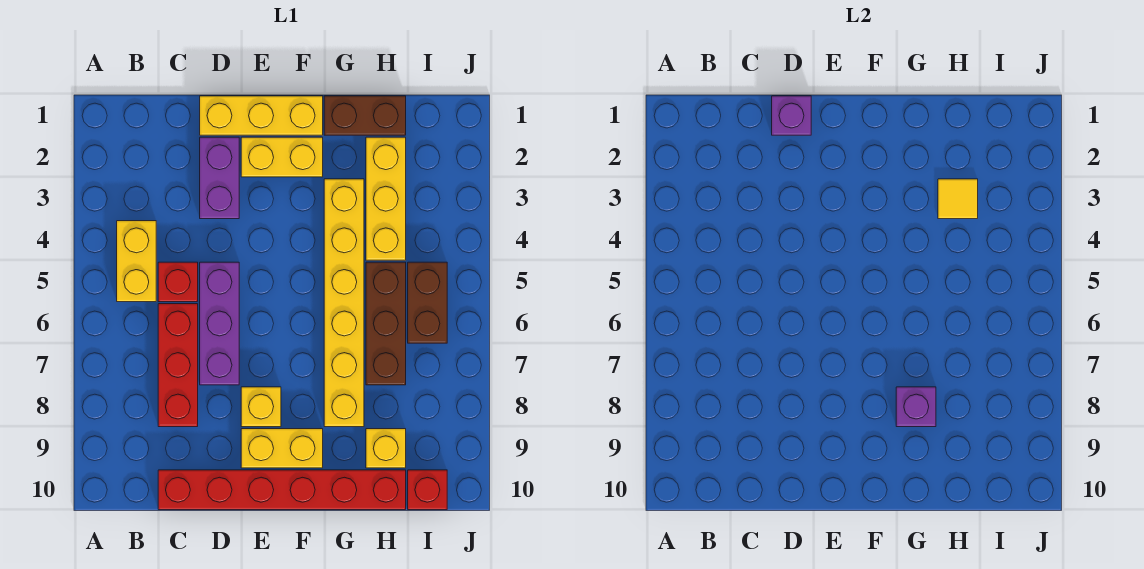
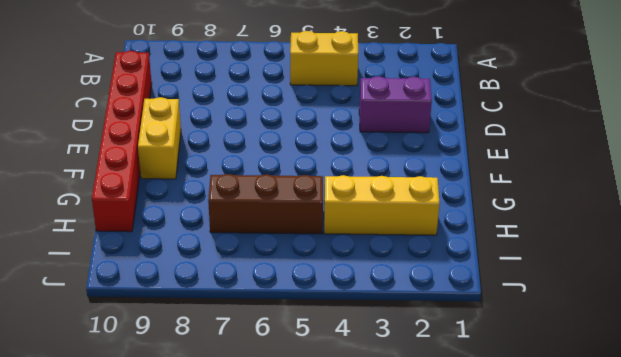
none -> red 1x1 brick [158,262,198,302]
none -> red 1x3 brick [158,304,198,427]
none -> yellow 1x3 brick [200,96,323,135]

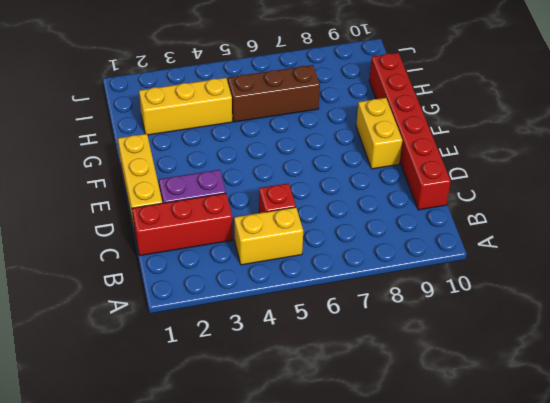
red 1x3 brick [132,193,233,256] -> red 1x3 brick moved to [158,304,198,427]
none -> purple 1x3 brick [200,262,239,385]
none -> yellow 1x2 brick [241,137,323,177]
none -> yellow 1x1 brick [241,387,281,427]

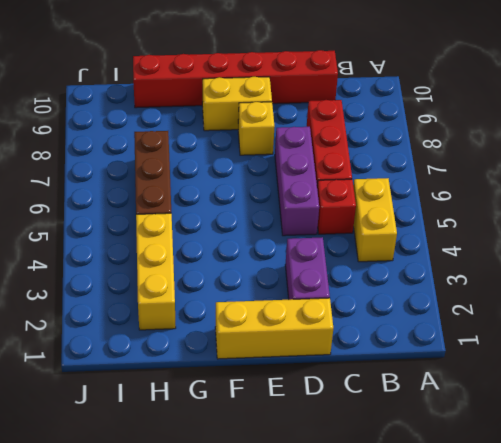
none -> yellow 1x2 brick [241,137,323,177]
none -> brown 1x2 brick [324,96,406,135]
none -> yellow 1x6 brick [324,179,364,427]

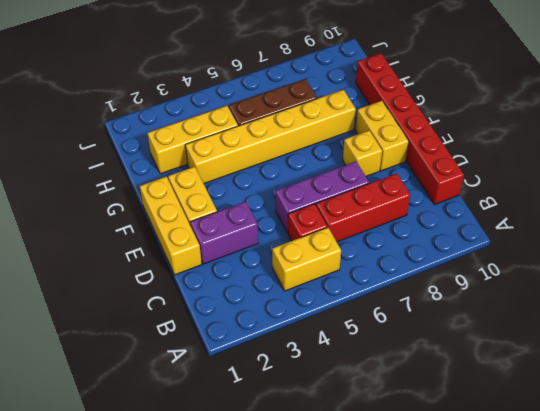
none -> brown 1x2 brick [324,96,406,135]
none -> yellow 1x1 brick [366,429,406,468]
none -> brown 1x2 brick [408,262,447,343]

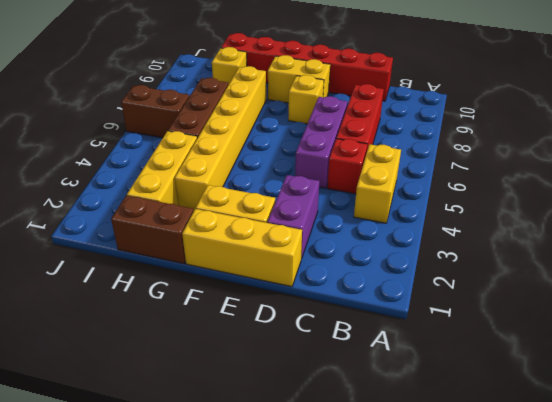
brown 1x2 brick [121,85,189,138] -> brown 1x2 brick turned to [408,262,447,343]
none -> red 1x1 brick [408,470,447,510]
none -> purple 1x1 brick [772,96,811,135]
none -> purple 1x1 brick [896,387,936,427]

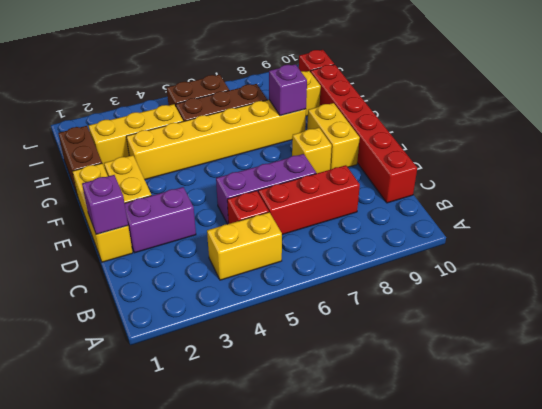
none -> yellow 1x1 tile [938,179,978,219]

